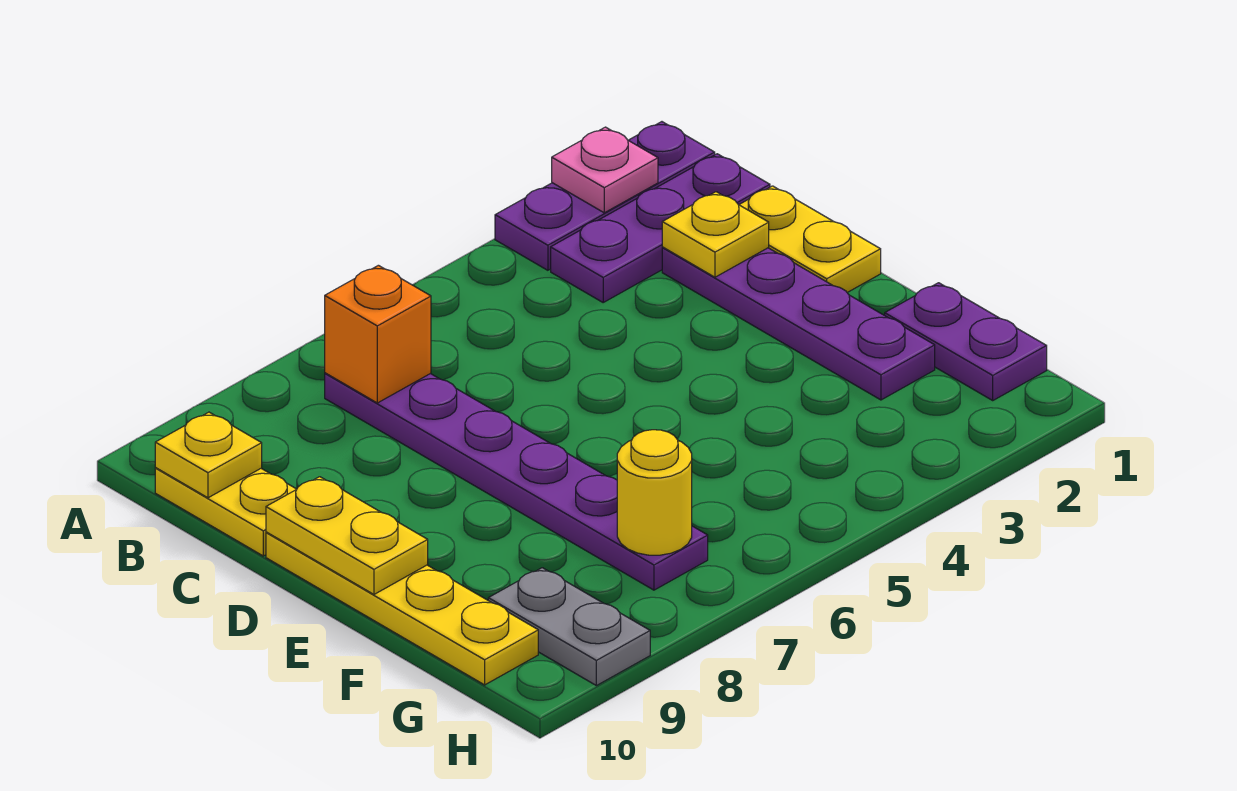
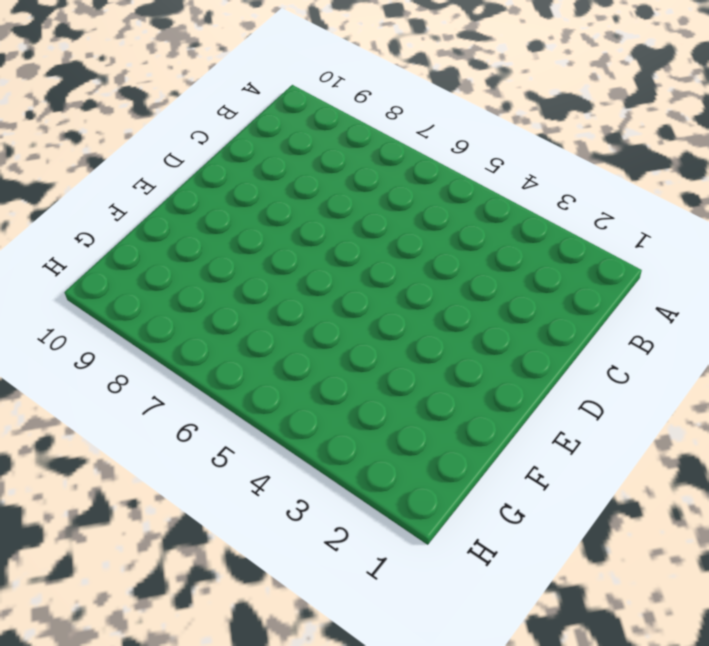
none -> purple 1x3 plate [495,122,715,270]
none -> purple 1x3 plate [551,154,770,302]
none -> purple 1x6 plate [325,373,708,590]

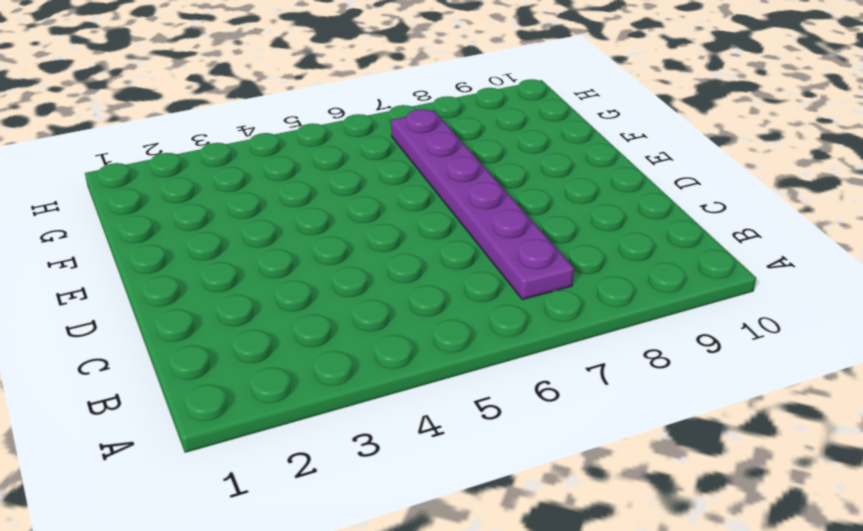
none -> purple 1x3 plate [495,122,715,270]
none -> purple 1x3 plate [551,154,770,302]
none -> yellow 1x2 plate [155,468,297,556]

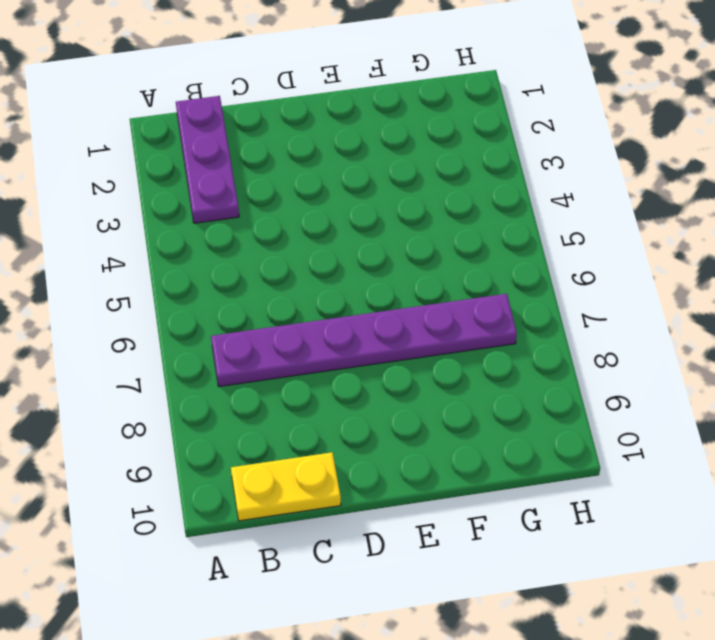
none -> purple 1x3 plate [495,122,715,270]
none -> yellow 1x2 plate [739,186,881,292]
none -> purple 1x4 plate [662,247,935,400]

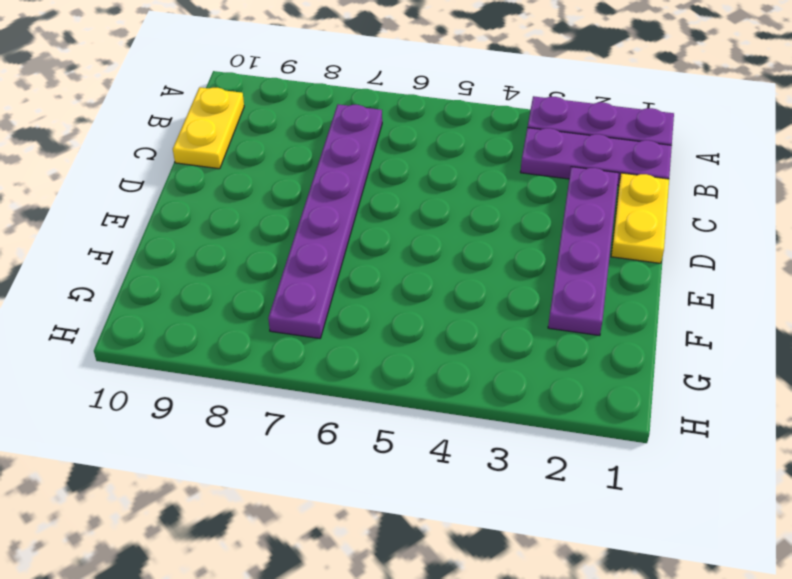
none -> yellow 1x4 plate [266,532,538,685]
none -> purple 1x2 plate [885,283,1047,400]
none -> grey 1x2 plate [488,568,650,686]

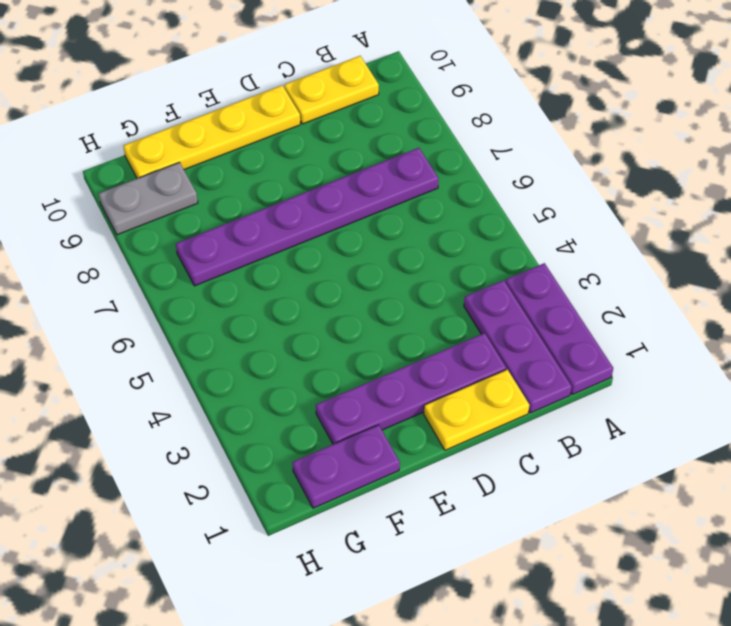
none -> pink 1x1 plate [552,127,658,213]
none -> orange 1x1 brick [325,265,431,403]
none -> yellow 1x1 plate [155,412,262,498]

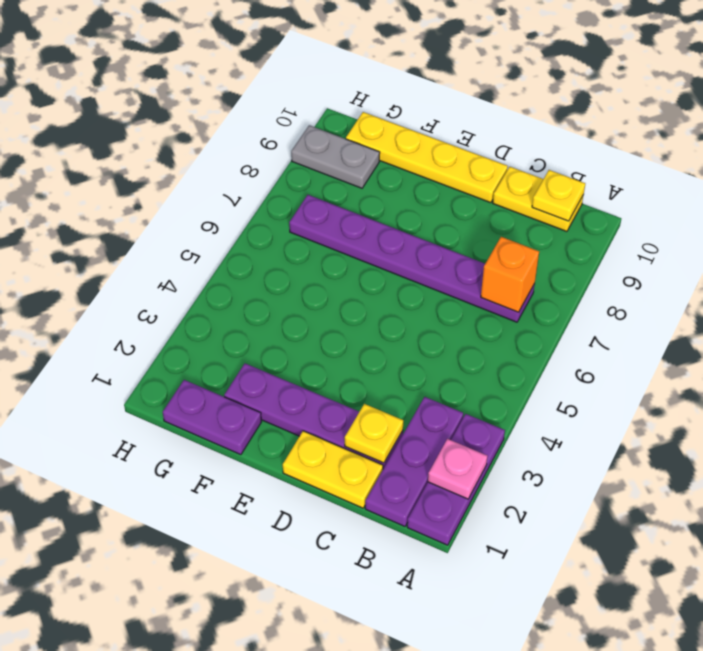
none -> yellow 1x2 plate [266,477,428,594]
none -> yellow 1x1 round brick [617,430,692,555]

